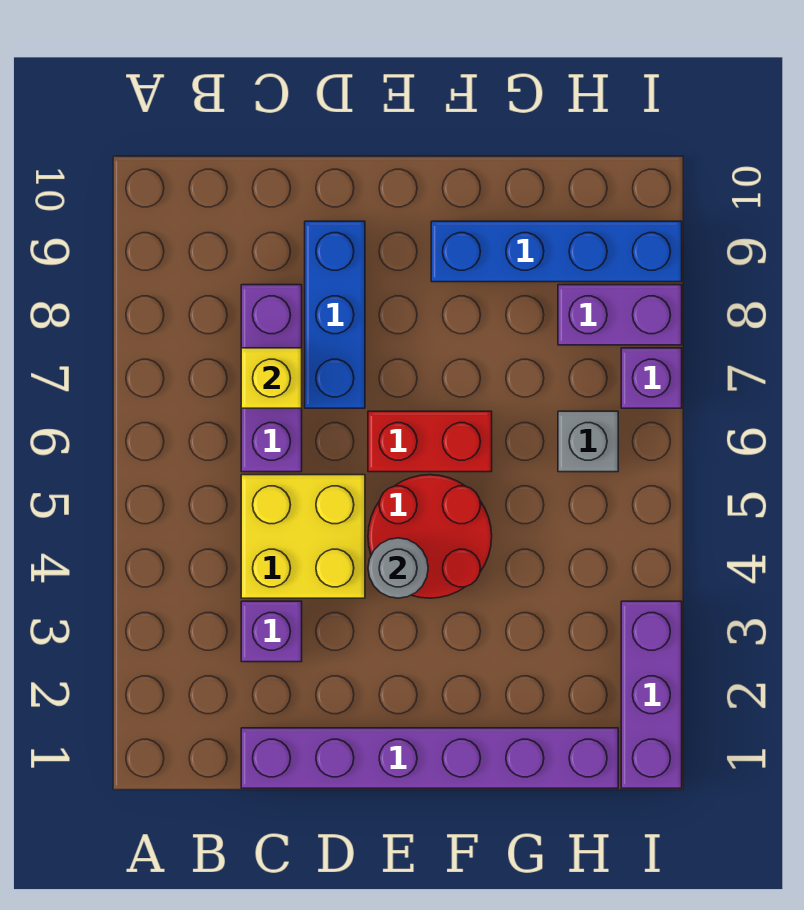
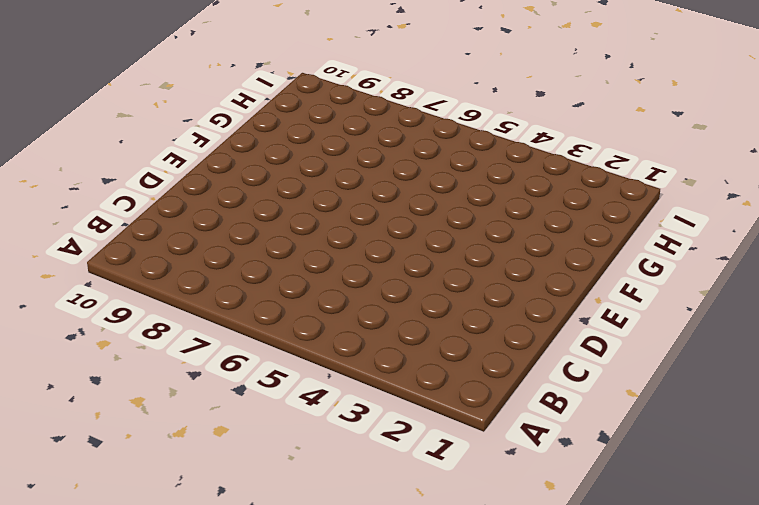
none -> purple 1x6 brick [241,728,618,788]
none -> purple 1x1 brick [241,601,302,662]
none -> yellow 2x2 brick [241,475,365,598]

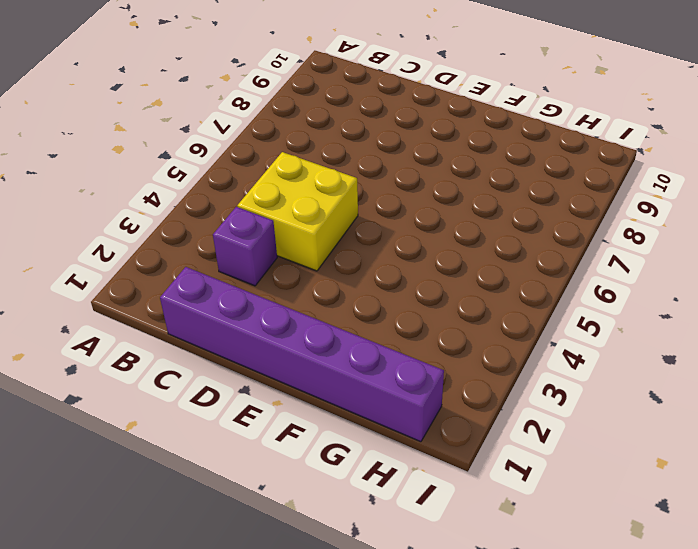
none -> purple 1x3 brick [241,285,302,472]
none -> blue 1x3 brick [305,221,365,408]
none -> red 2x2 round brick [368,475,492,598]

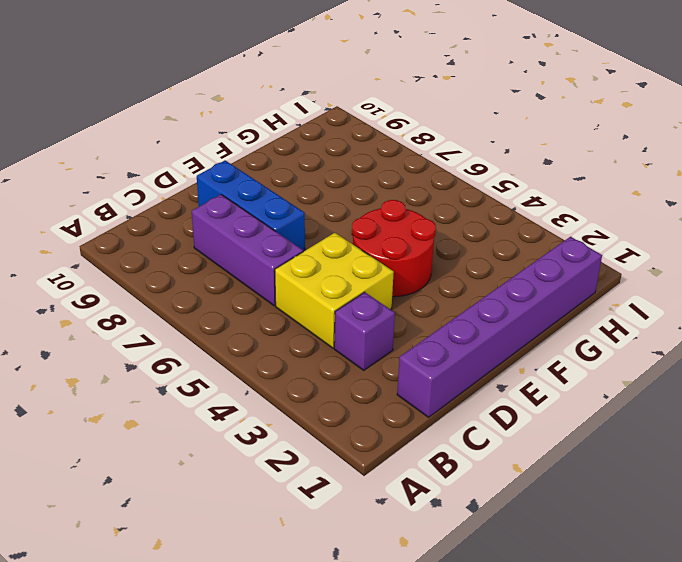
none -> red 1x2 brick [368,411,492,472]
none -> blue 1x4 brick [431,221,682,282]
none -> grey 1x1 brick [558,411,618,472]

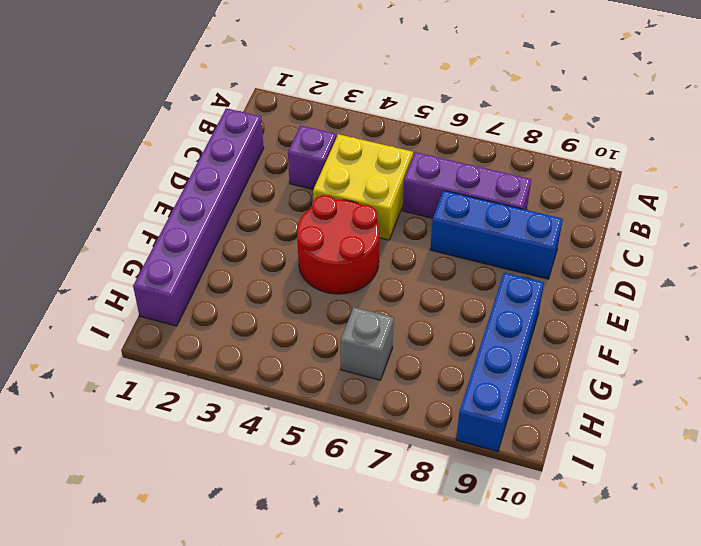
none -> red 1x2 brick [368,411,492,472]
none -> purple 1x2 brick [558,285,682,345]
none -> purple 1x3 brick [621,601,682,788]

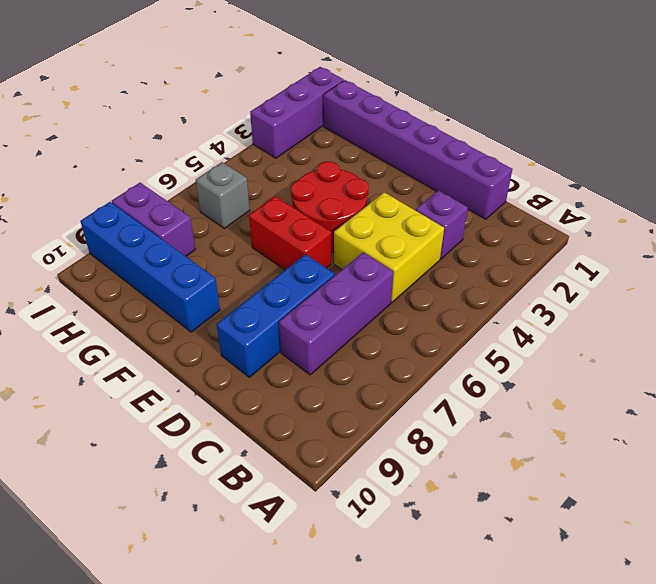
none -> purple 1x1 brick [621,348,682,408]
none -> yellow 1x1 brick [241,348,302,408]
none -> grey 1x1 round brick [368,538,428,598]

